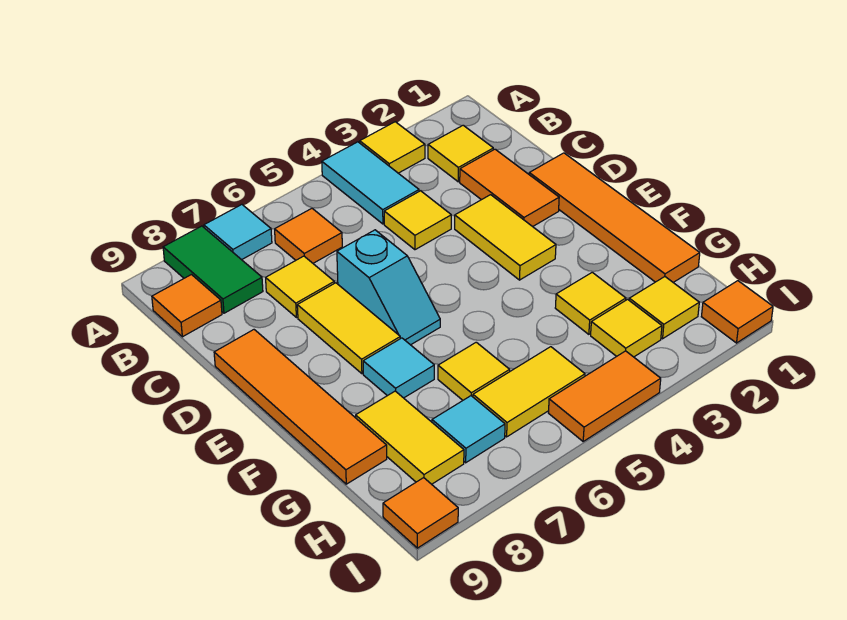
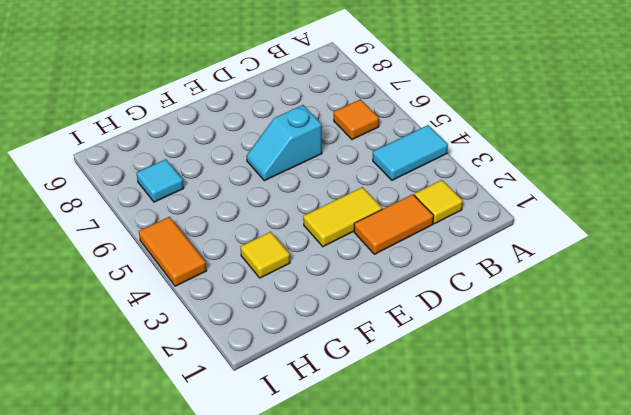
none -> yellow 1x1 tile [360,122,425,173]
none -> cyan 1x1 tile [204,205,272,260]
none -> green 1x2 tile [163,226,263,313]

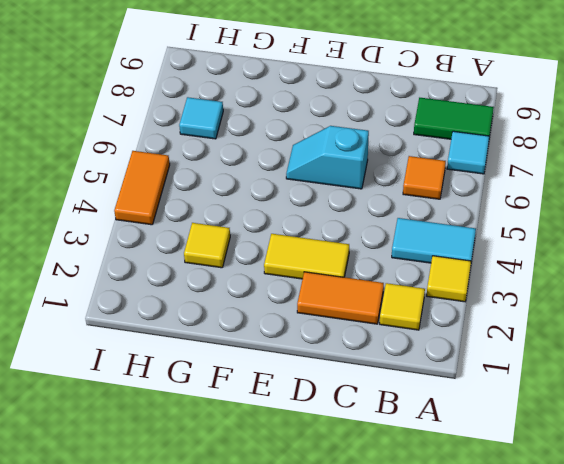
none -> orange 1x1 tile [152,275,222,337]
none -> yellow 1x1 tile [384,191,451,250]
none -> yellow 1x1 tile [266,256,334,318]

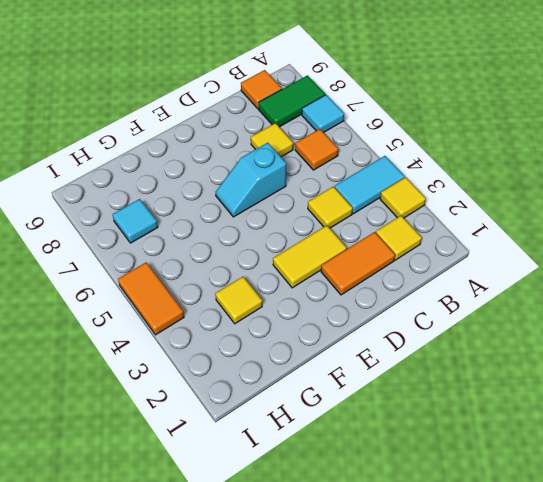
none -> orange 1x4 tile [529,153,700,283]
none -> yellow 1x2 tile [297,283,400,374]
none -> orange 1x4 tile [214,330,387,484]

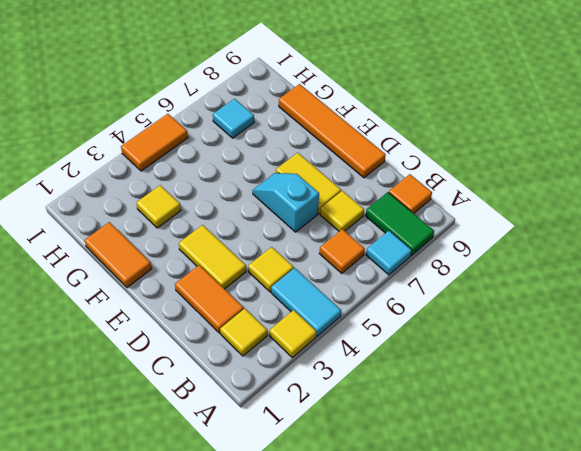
orange 1x2 tile [84,222,152,287] -> orange 1x4 tile [529,153,700,283]
none -> cyan 1x1 tile [363,338,434,398]
none -> yellow 1x1 tile [438,342,510,400]
none -> yellow 1x2 tile [356,391,464,484]

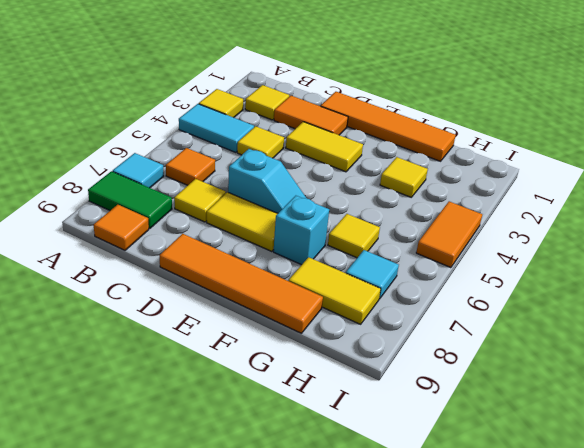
cyan 1x1 brick [273,196,329,265] -> cyan 1x1 tile [363,338,434,398]
none -> yellow 1x1 tile [629,277,699,339]
none -> yellow 1x1 tile [591,299,662,357]
none -> yellow 1x2 tile [473,347,585,437]

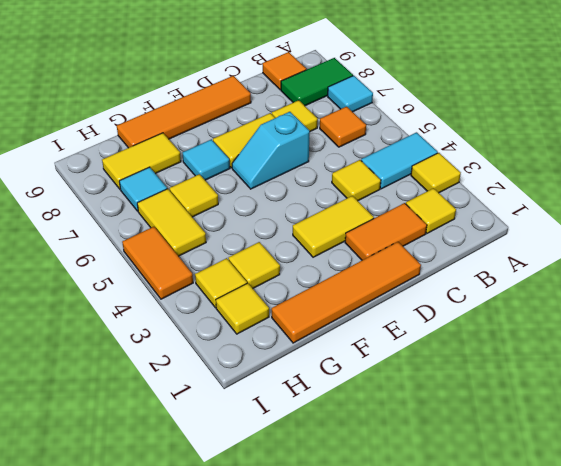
none -> orange 1x1 tile [701,281,773,343]
none -> orange 1x1 tile [383,478,458,548]

